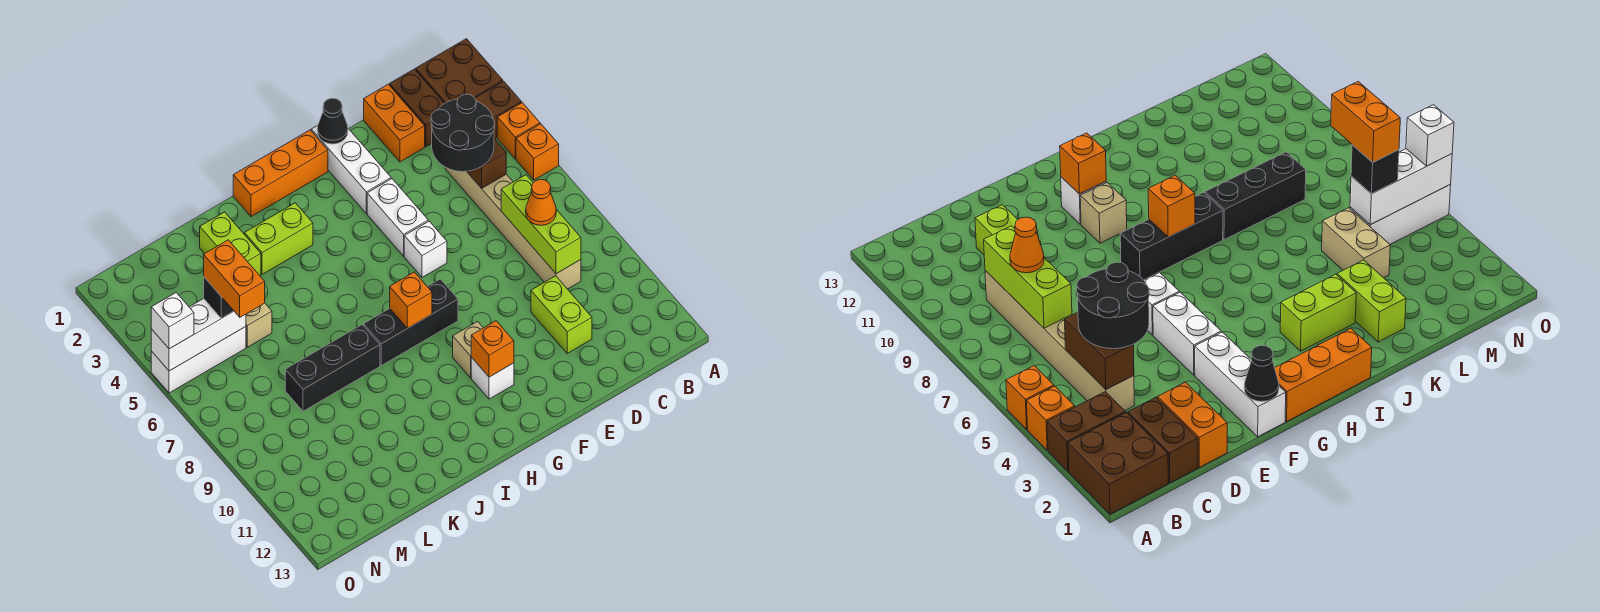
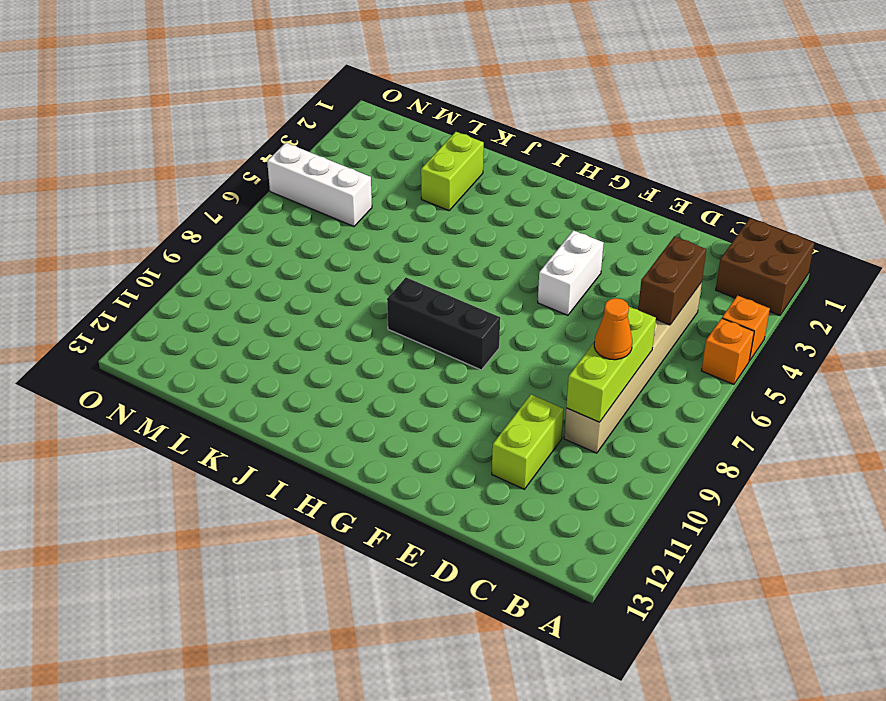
none -> brown 1x2 brick [475,81,521,139]
none -> brown 1x2 brick [390,69,444,147]
none -> orange 1x2 brick [364,84,425,162]
none -> white 1x3 brick [311,125,391,214]

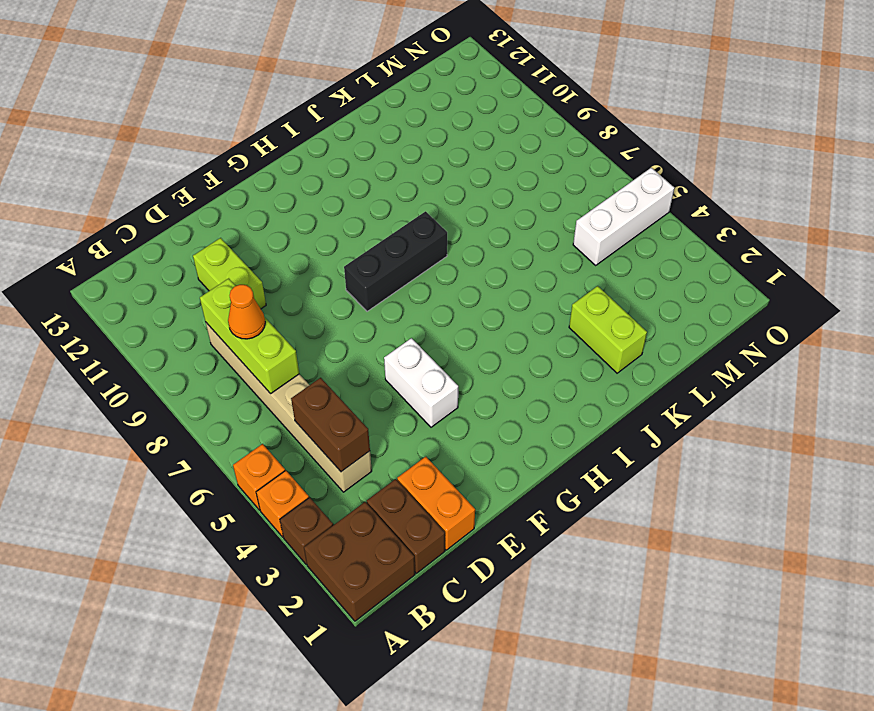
brown 1x1 brick [280,497,333,565] -> brown 1x2 brick [475,81,521,139]
none -> white 1x3 brick [311,125,391,214]
none -> white 1x1 brick [404,221,447,277]
none -> orange 1x3 brick [233,130,328,217]
none -> tan 1x1 brick [453,322,483,378]

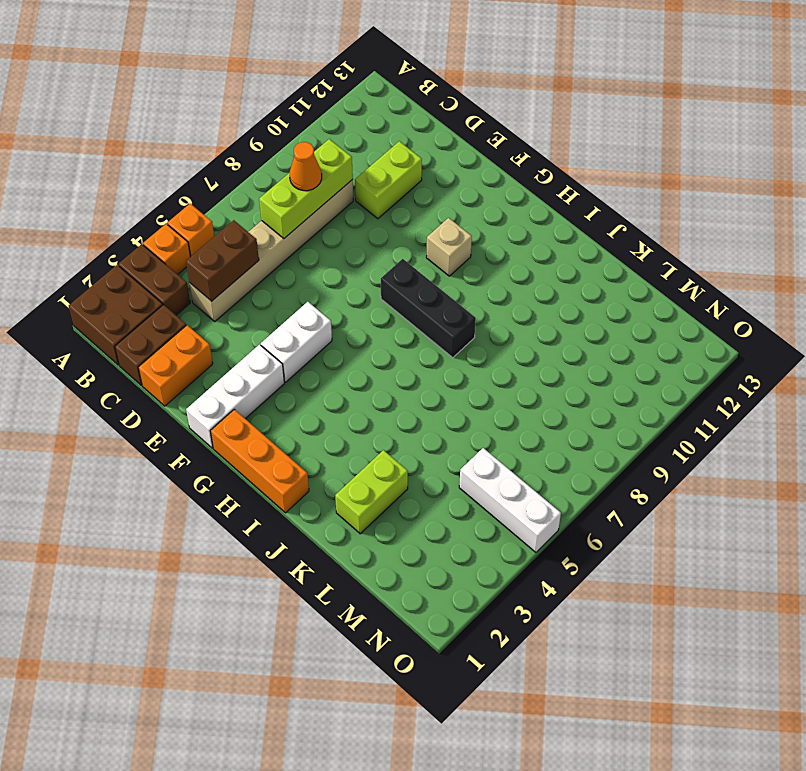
none -> white 1x1 brick [404,221,447,277]
none -> white 1x1 brick [471,357,514,399]
none -> lime 1x2 brick [244,203,313,274]
none -> black 1x3 brick [285,325,380,411]

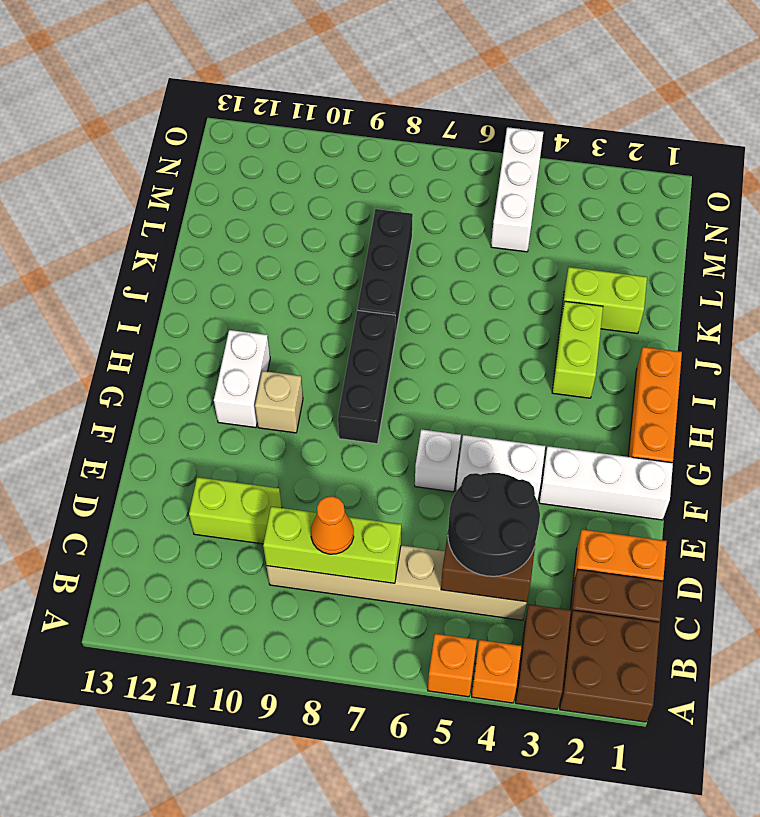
white 1x2 brick [214,330,270,428] -> white 1x1 brick [471,357,514,399]
none -> tan 1x2 brick [246,303,272,347]
none -> black 1x1 cone [317,98,348,144]
none -> orange 1x1 brick [471,321,514,377]
none -> orange 1x1 brick [390,272,432,328]

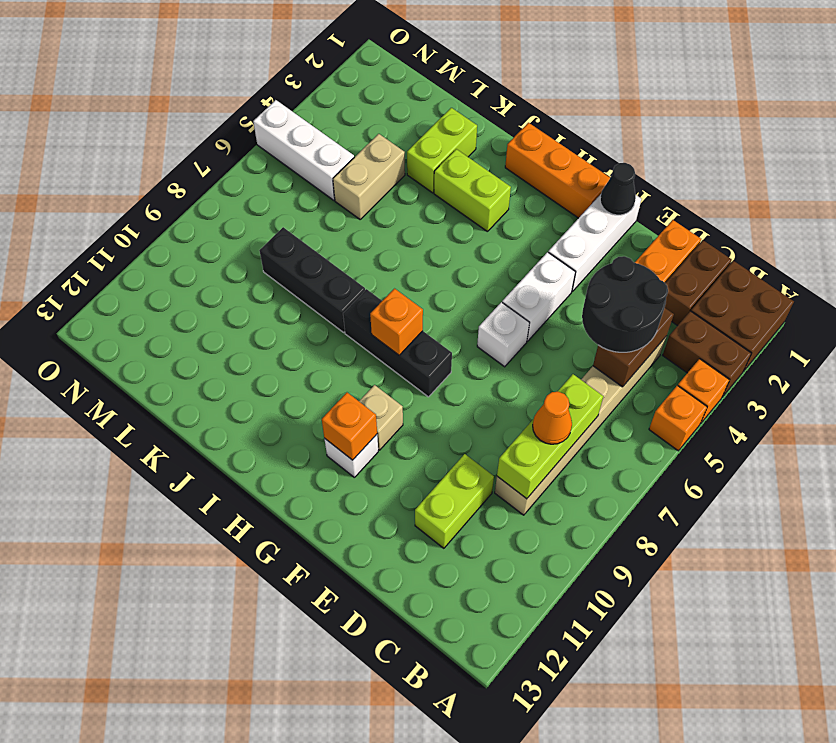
none -> white 1x3 brick [151,298,246,371]
none -> black 1x1 brick [204,277,234,318]
none -> white 1x1 brick [151,293,194,349]
none -> orange 1x2 brick [204,240,265,317]

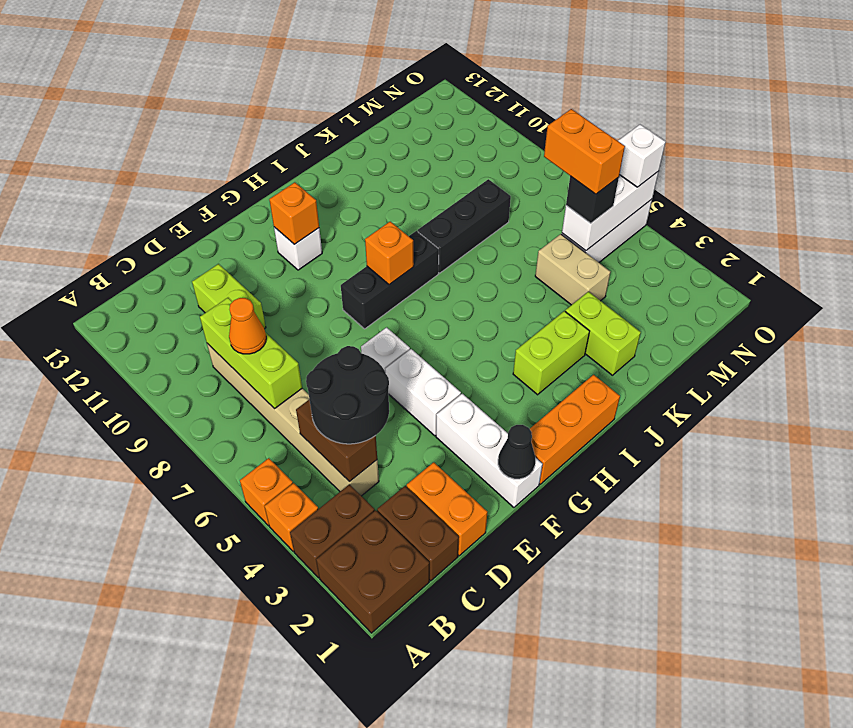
none -> tan 1x1 brick [453,322,483,378]

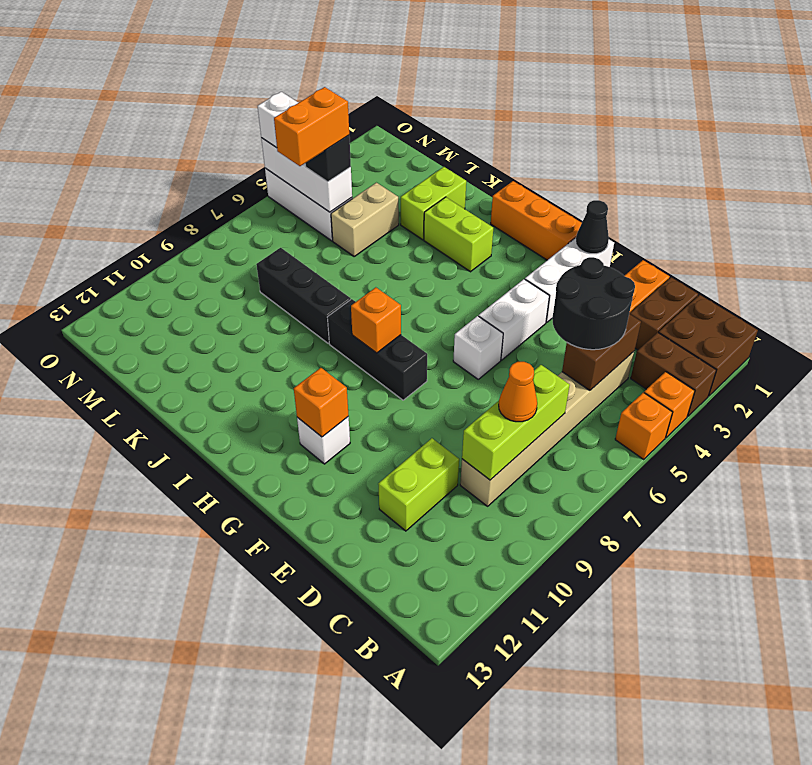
none -> tan 1x1 brick [453,322,483,378]

